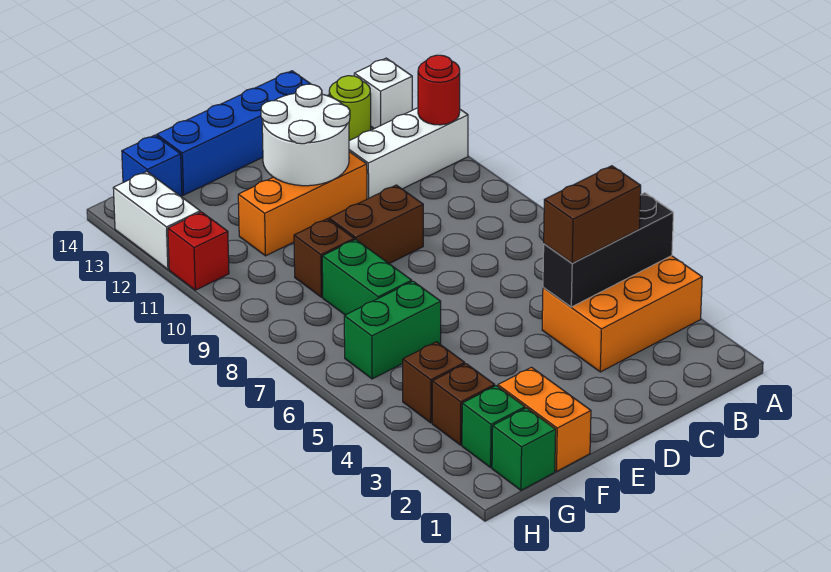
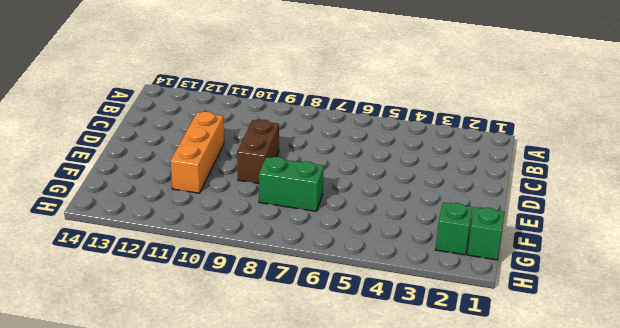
none -> orange 2x3 brick [542,256,702,372]
none -> white 1x3 brick [349,108,468,199]
none -> white 1x1 brick [354,58,412,129]

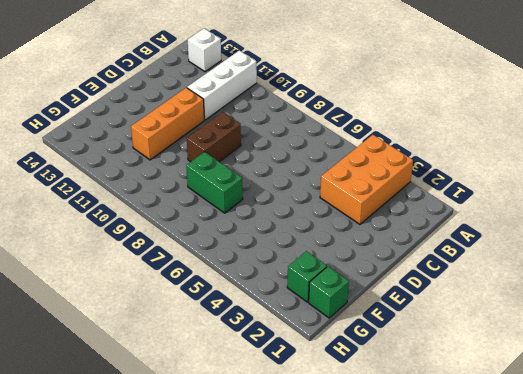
none -> lime 1x1 round brick [329,76,371,141]
none -> blue 1x4 brick [157,71,310,195]
none -> orange 1x2 brick [498,367,591,471]

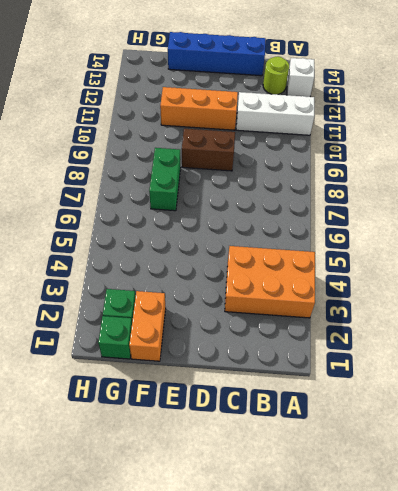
none -> green 1x2 brick [344,281,441,379]
none -> brown 1x1 brick [294,219,354,297]
none -> brown 1x1 brick [432,364,495,445]

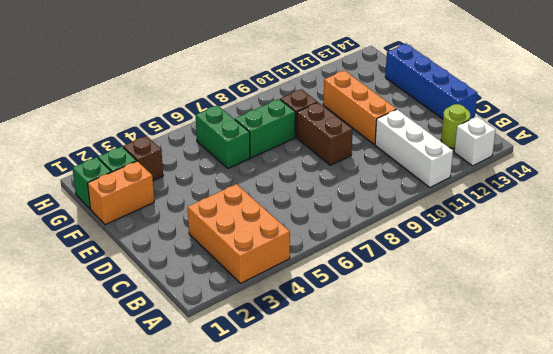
none -> brown 1x1 brick [403,342,465,423]
none -> blue 1x1 brick [122,135,182,196]
none -> red 1x1 brick [168,212,229,290]

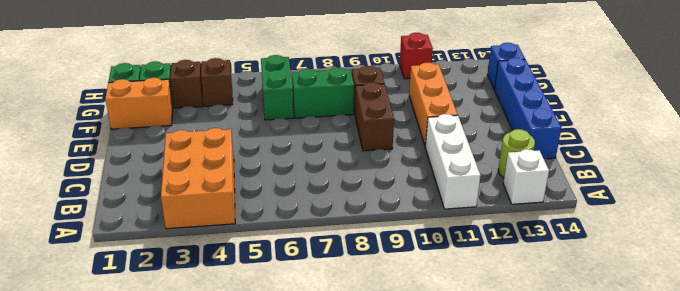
none -> white 1x2 brick [113,172,200,269]
none -> black 1x3 brick [543,193,673,307]
none -> red 1x1 round brick [418,55,460,125]

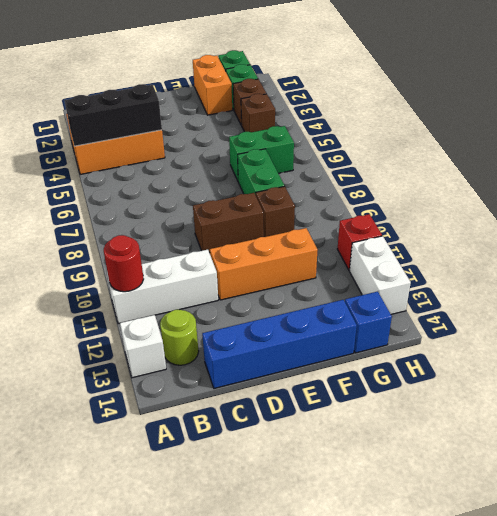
none -> white 2x2 round brick [261,84,350,186]
none -> brown 1x2 brick [544,166,641,263]

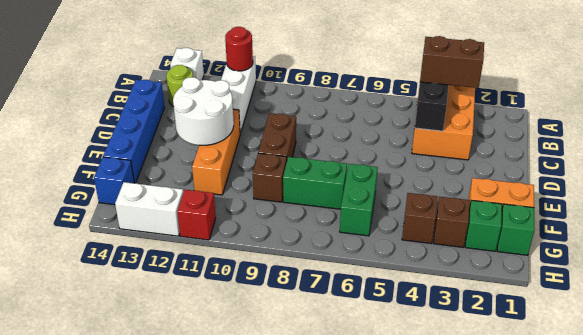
brown 1x2 brick [420,36,484,88] -> brown 1x2 brick turned to [544,166,641,263]

